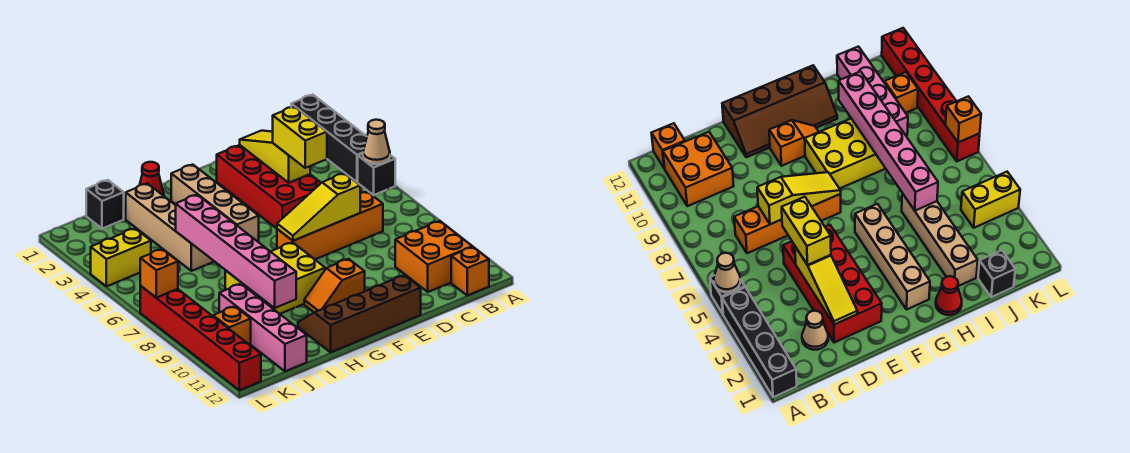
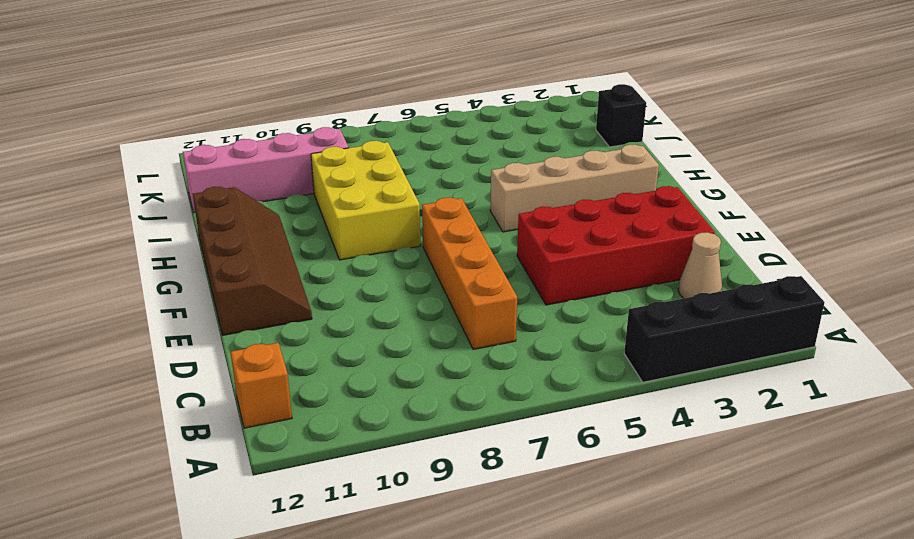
none -> black 1x1 brick [358,153,395,195]
none -> orange 2x2 brick [395,221,472,292]
none -> orange 1x2 slope [304,259,365,312]

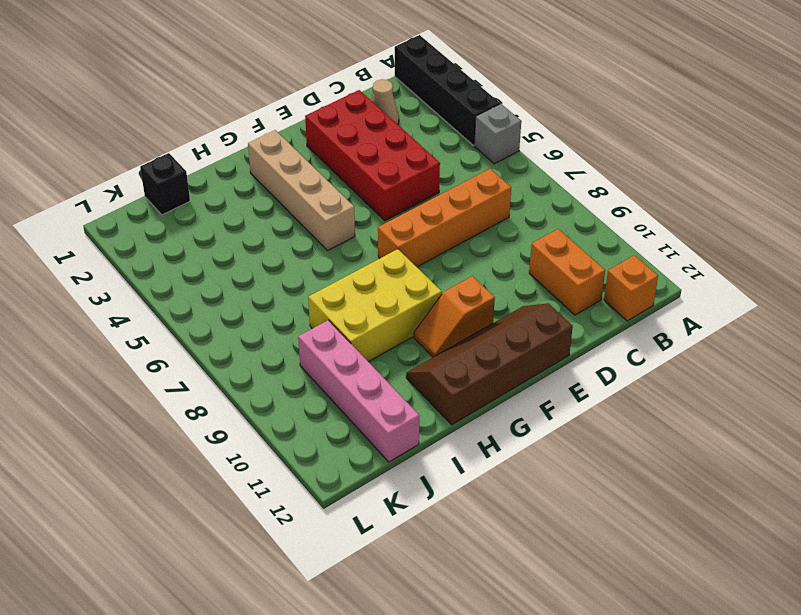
grey 1x1 brick [474,104,521,164] -> black 1x1 brick [358,153,395,195]
orange 1x2 brick [529,229,605,315] -> orange 2x2 brick [395,221,472,292]
none -> red 1x1 cone [140,162,164,196]
none -> tan 1x4 brick [126,183,213,271]
none -> yellow 1x2 brick [91,228,151,286]

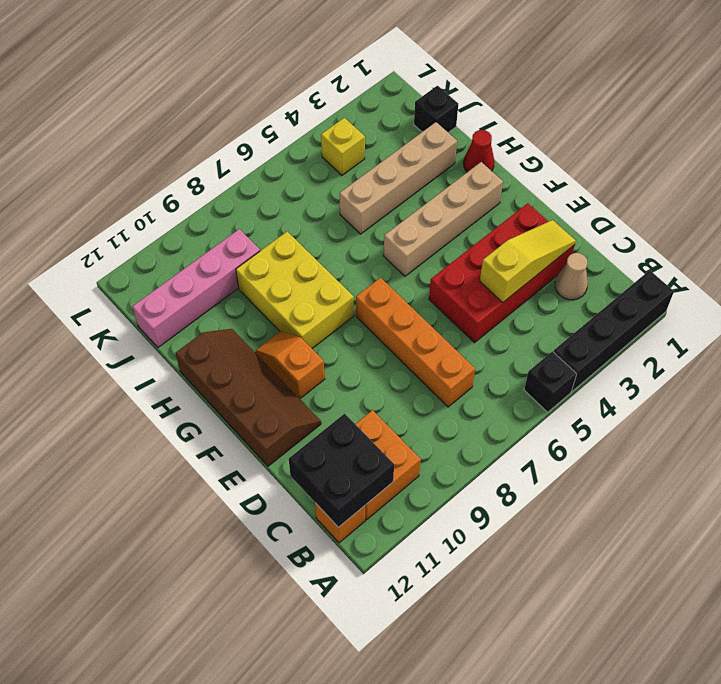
black 2x2 brick [289,414,394,527] -> none
yellow 1x1 brick [321,118,365,175] -> yellow 1x2 brick [91,228,151,286]
none -> orange 1x1 brick [213,306,251,346]
none -> red 1x6 brick [140,286,261,390]
none -> tan 1x1 cone [363,120,390,164]

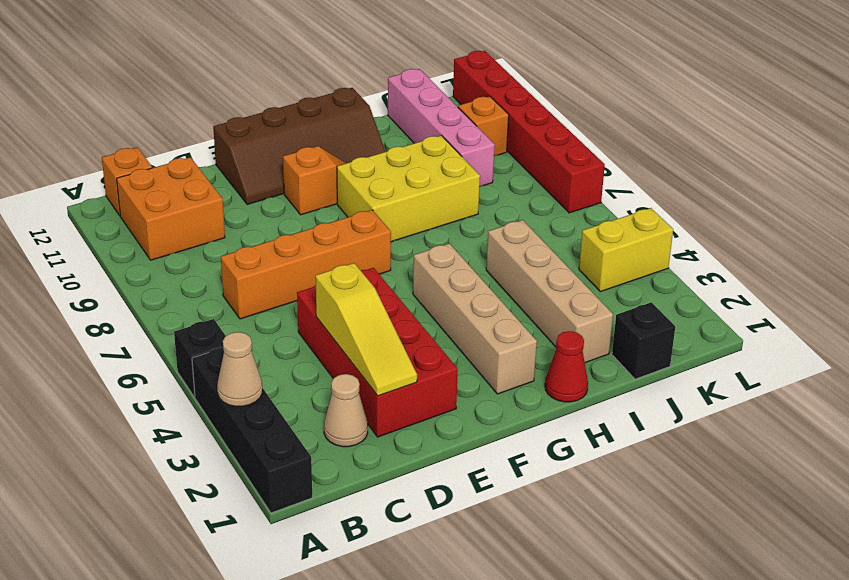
tan 1x1 cone [217,332,262,406] -> tan 1x1 cone moved to [363,120,390,164]
none -> yellow 1x3 slope [277,173,360,241]
none -> pink 1x6 brick [176,195,296,308]
none -> orange 1x1 brick [140,249,178,298]

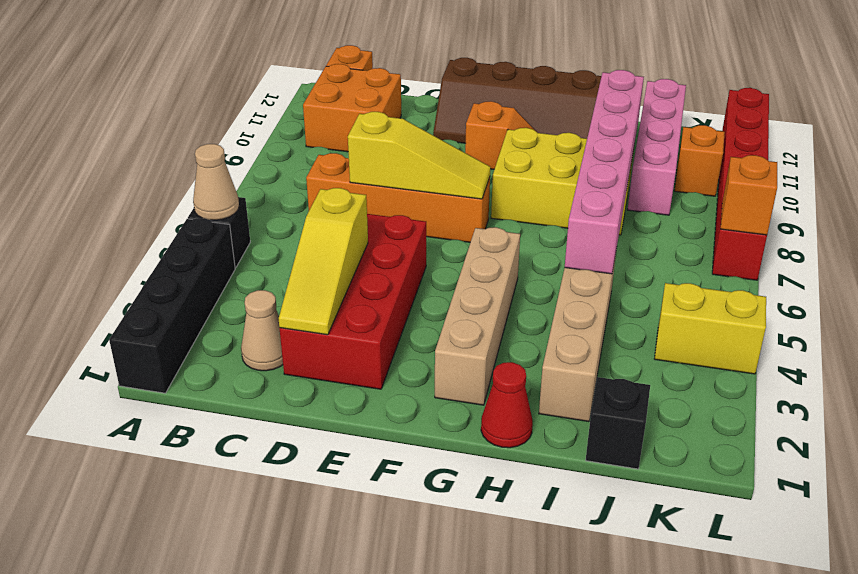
none -> yellow 1x2 brick [273,106,327,168]

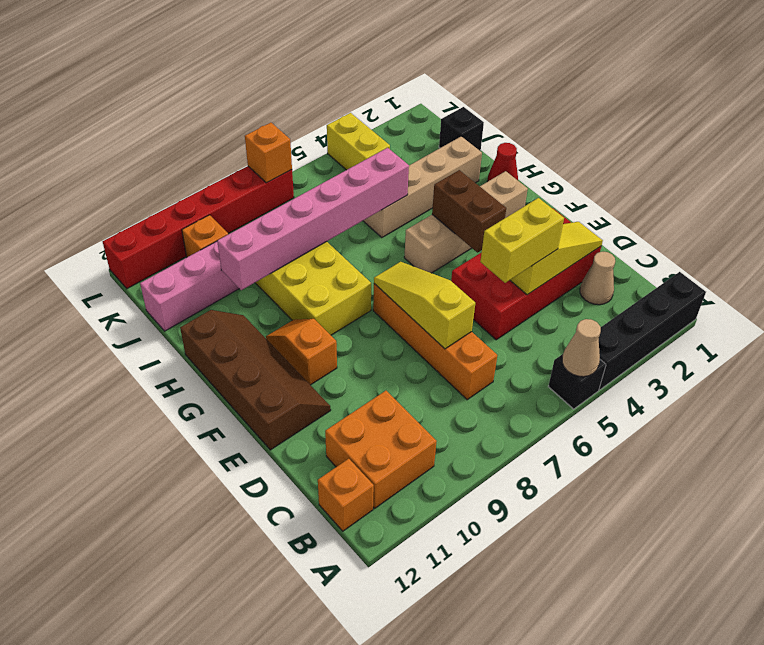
brown 1x2 brick [432,170,506,253] -> none

